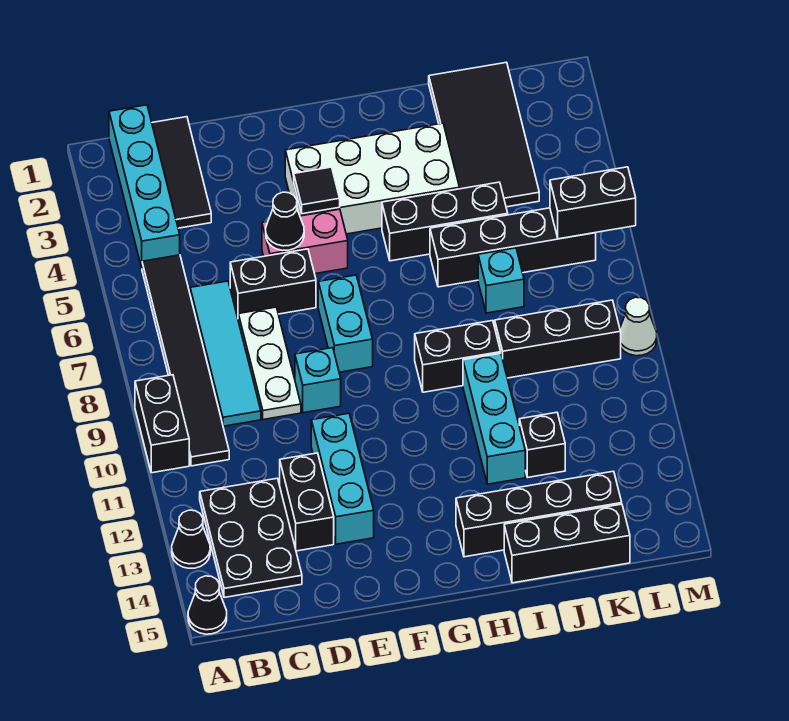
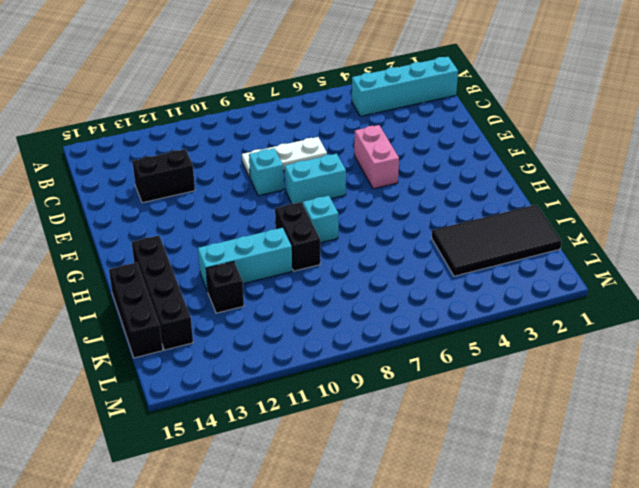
cyan 1x1 brick [303,196,338,243] -> cyan 1x1 brick moved to [478,248,524,313]
none -> black 1x2 brick [135,375,189,473]
none -> black 1x1 cone [172,510,210,568]
none -> black 1x1 cone [188,576,227,634]
none -> black 1x6 tile [142,255,229,466]

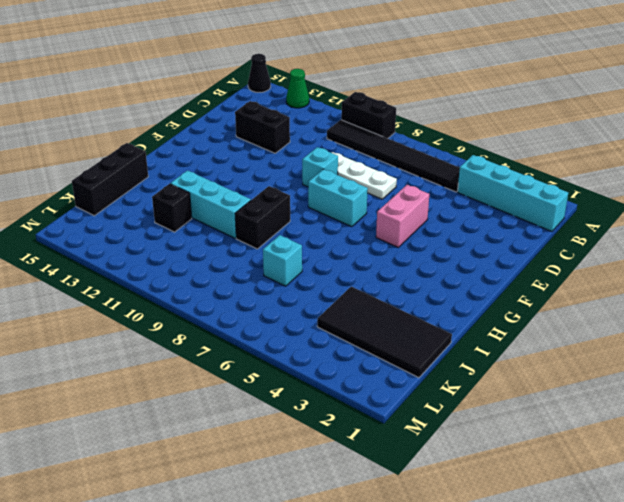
green 1x1 cone [286,69,309,108] -> black 1x1 cone [172,510,210,568]
none -> black 2x3 plate [200,478,302,598]
none -> black 1x3 tile [152,117,211,228]
none -> cyan 1x4 tile [190,281,261,426]
none -> black 1x2 brick [230,249,316,318]

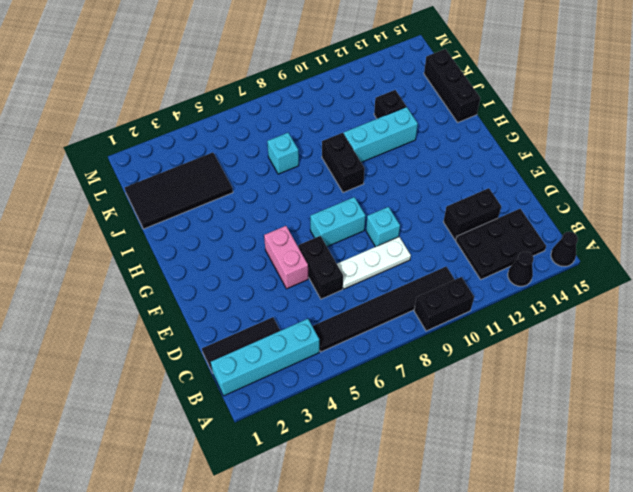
none -> cyan 1x4 tile [190,281,261,426]
none -> cyan 1x3 brick [311,413,374,544]
none -> white 2x4 brick [285,123,459,234]
none -> black 1x3 brick [382,182,508,261]

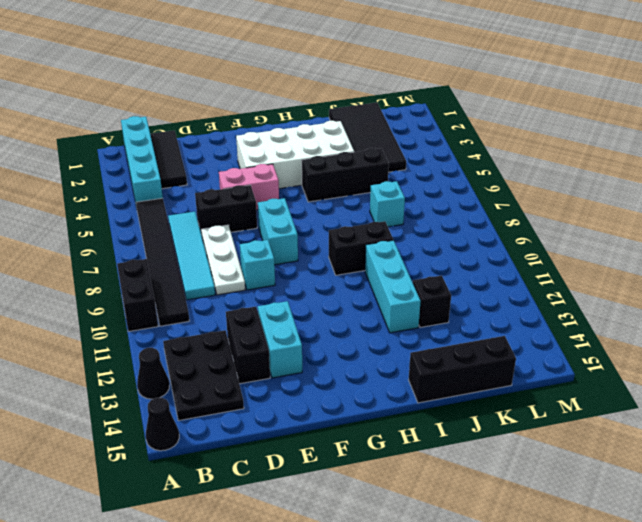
cyan 1x2 brick [258,301,302,378] -> cyan 1x3 brick [311,413,374,544]
none -> black 1x4 brick [456,471,622,557]
none -> black 1x4 brick [430,208,596,287]
none -> black 1x3 brick [495,300,621,378]
none -> white 1x1 cone [620,297,657,356]

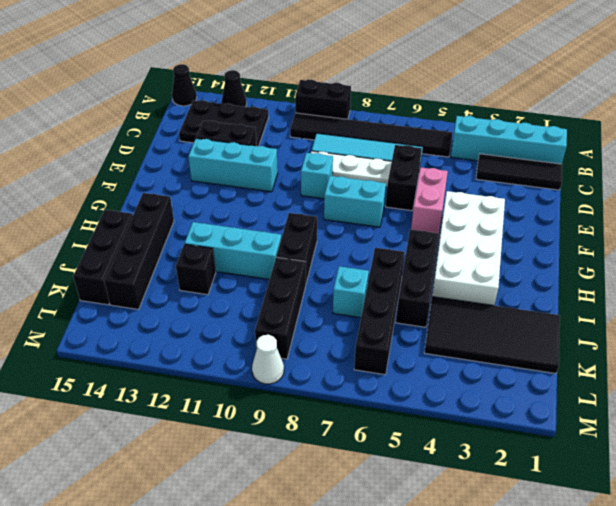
none -> black 1x1 cone [266,192,304,250]
none -> black 1x1 tile [294,167,340,214]
none -> black 1x2 brick [550,167,636,239]

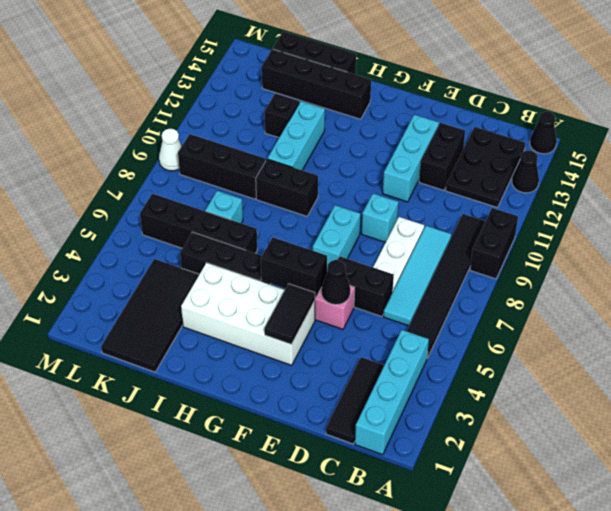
black 1x2 tile [264,284,315,345] -> black 1x1 tile [294,167,340,214]
black 1x2 brick [261,237,327,299] -> black 1x2 brick moved to [550,167,636,239]

